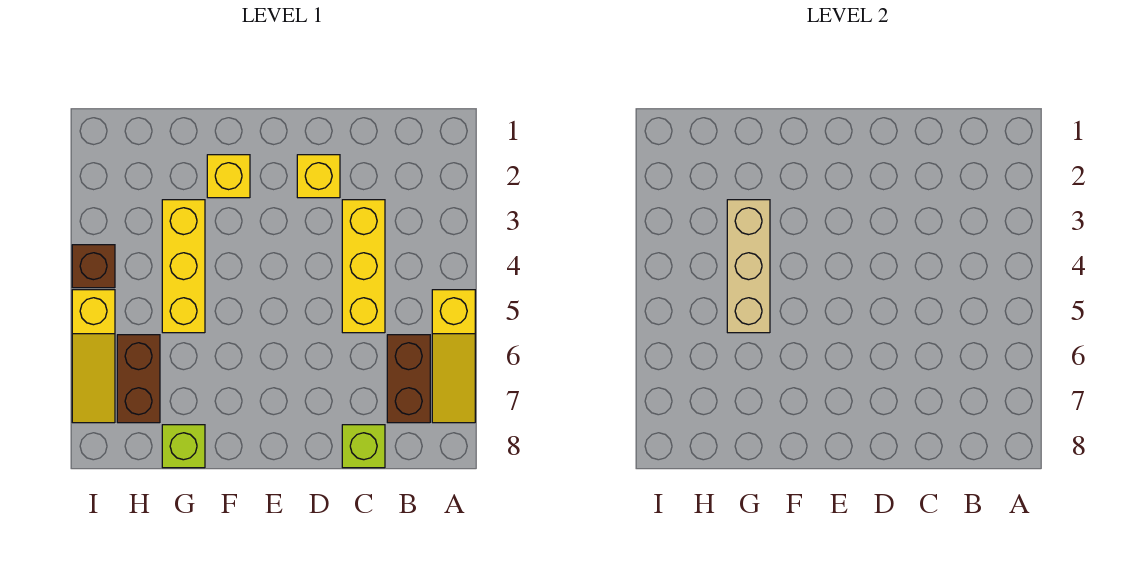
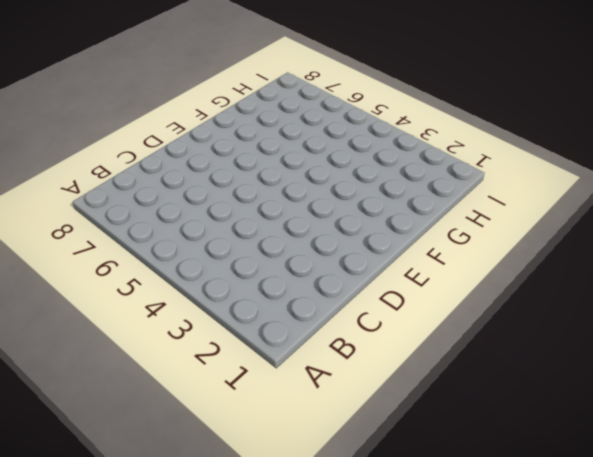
none -> yellow 1x3 slope [432,290,475,423]
none -> brown 1x2 brick [387,335,430,423]
none -> yellow 1x3 brick [342,200,385,333]

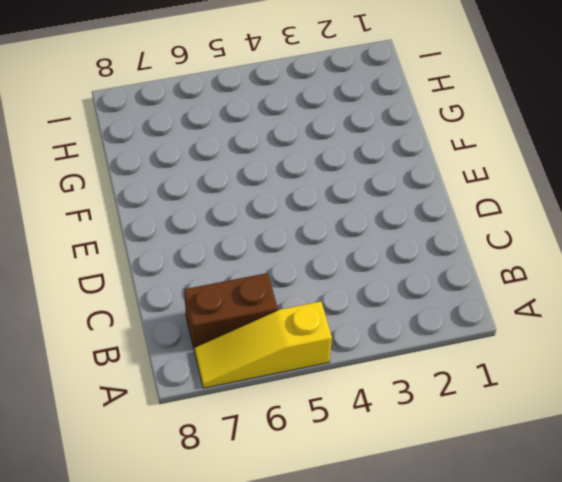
none -> yellow 1x3 brick [342,200,385,333]
none -> lime 1x1 brick [342,425,385,468]
none -> yellow 1x1 brick [297,155,340,198]

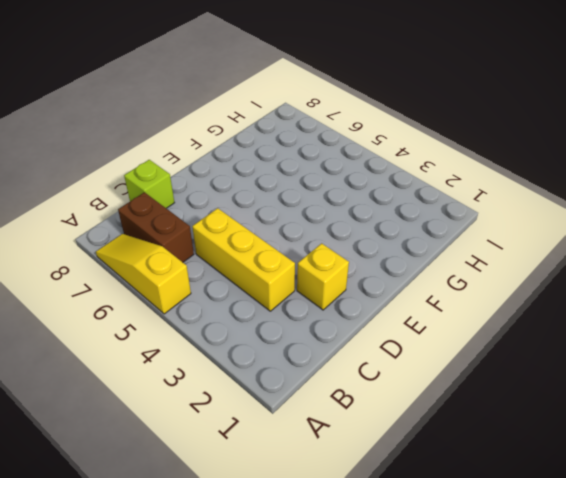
none -> yellow 1x1 brick [207,155,250,198]
none -> yellow 1x3 brick [162,200,205,333]
none -> lime 1x1 brick [162,425,205,468]

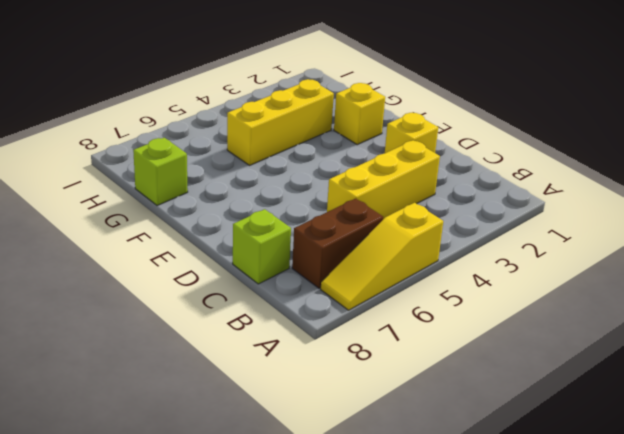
none -> brown 1x2 brick [117,335,160,423]
none -> brown 1x1 brick [72,245,115,288]
none -> yellow 1x3 slope [72,290,115,423]

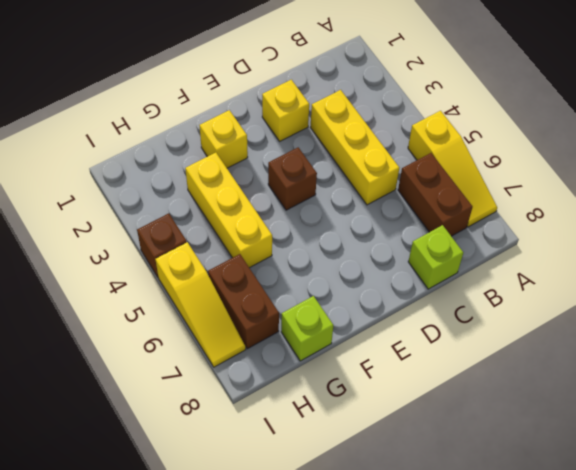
brown 1x1 brick [268,147,317,210] -> none
none -> tan 1x3 brick [727,200,770,333]

